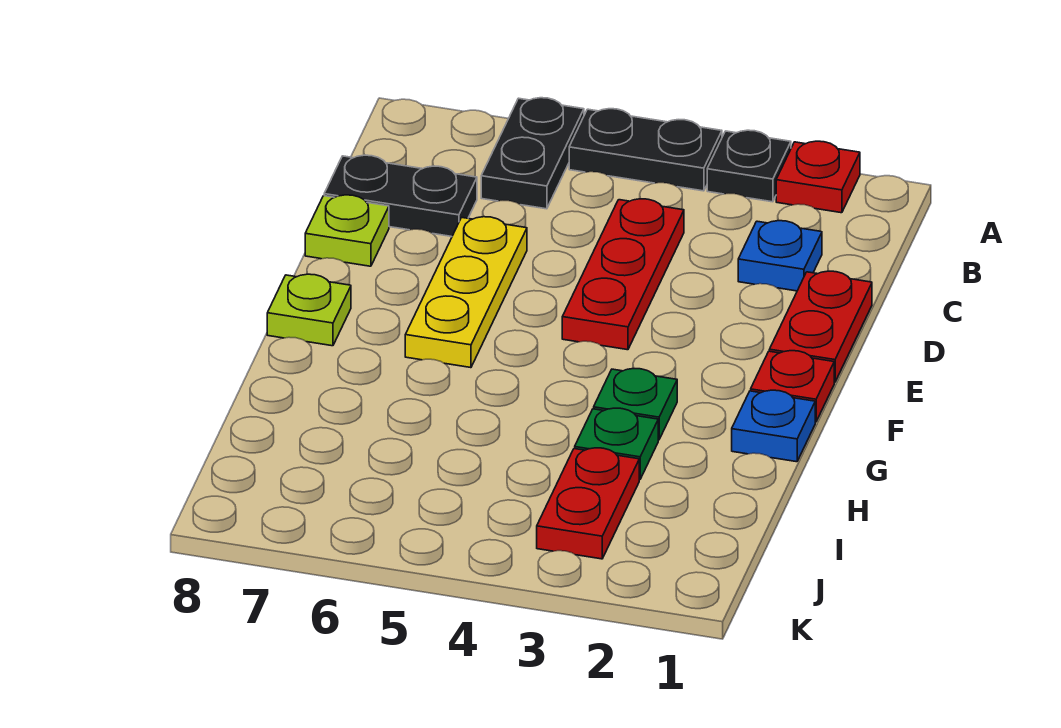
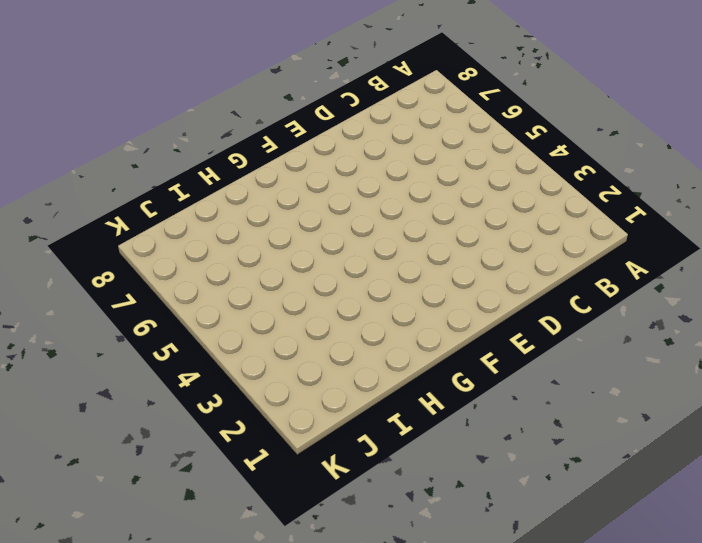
none -> red 1x1 plate [776,141,860,213]
none -> black 1x1 plate [707,130,791,202]
none -> black 1x2 plate [569,109,722,191]

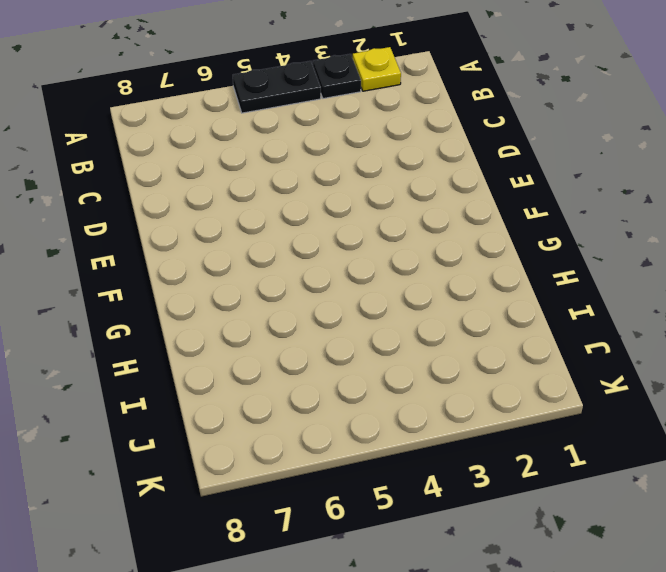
yellow 1x1 plate [353,47,401,91] -> red 1x1 plate [776,141,860,213]
none -> black 1x2 plate [481,98,584,209]
none -> blue 1x1 plate [738,221,822,291]
none -> red 1x3 plate [562,199,684,350]

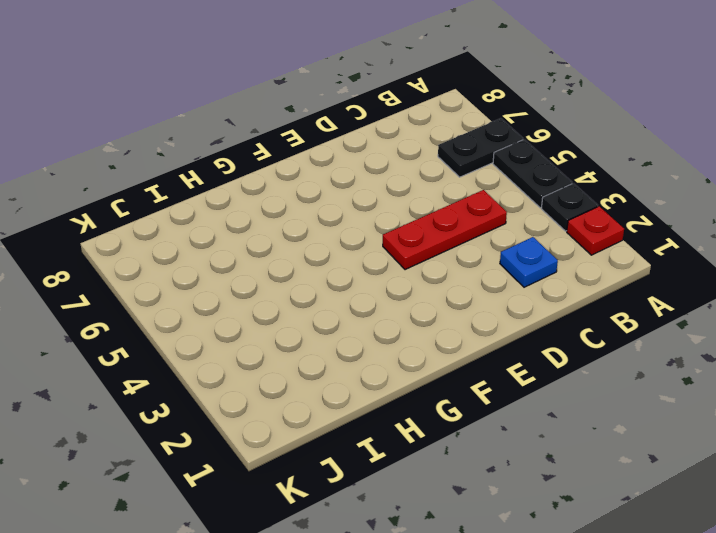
none -> black 1x2 plate [324,155,477,237]
none -> red 1x2 plate [769,271,872,382]
none -> yellow 1x3 plate [405,217,527,368]

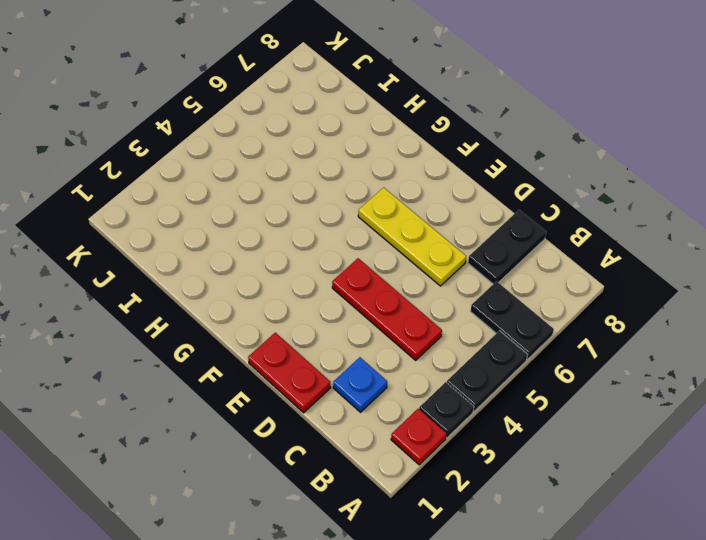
none -> lime 1x1 plate [305,195,389,266]
none -> red 1x1 plate [751,351,834,422]
none -> lime 1x1 plate [267,274,351,346]

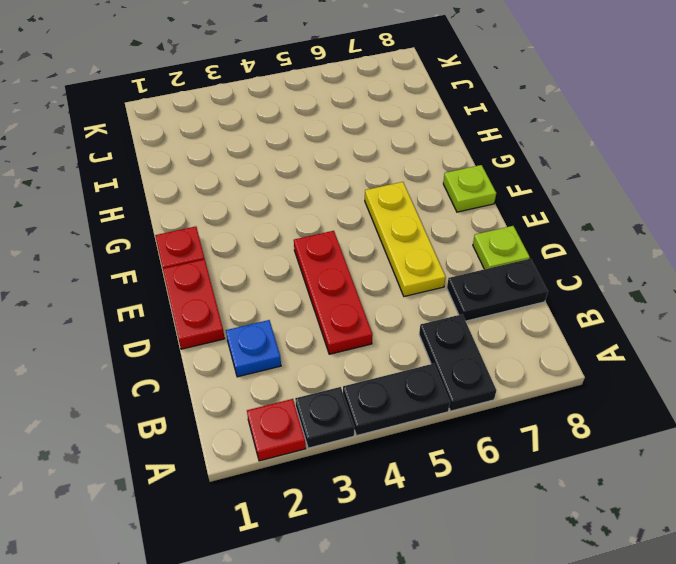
none -> blue 1x1 plate [732,390,815,462]
none -> green 1x1 plate [594,369,677,440]
none -> green 1x1 plate [575,408,658,480]

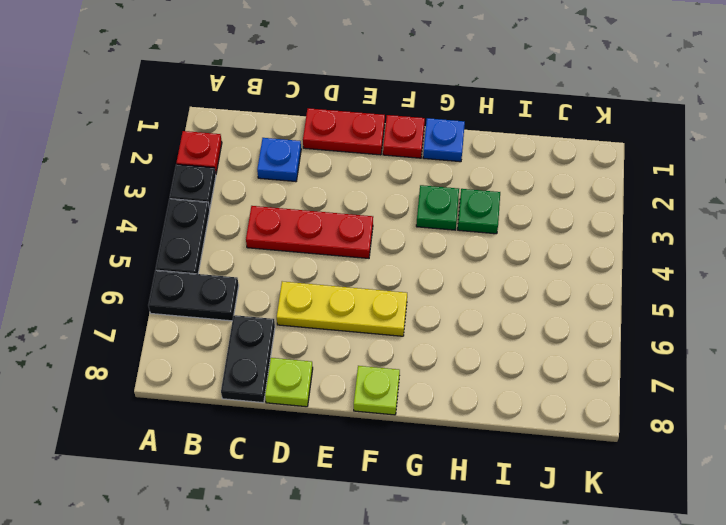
none -> red 1x2 plate [537,448,639,559]

